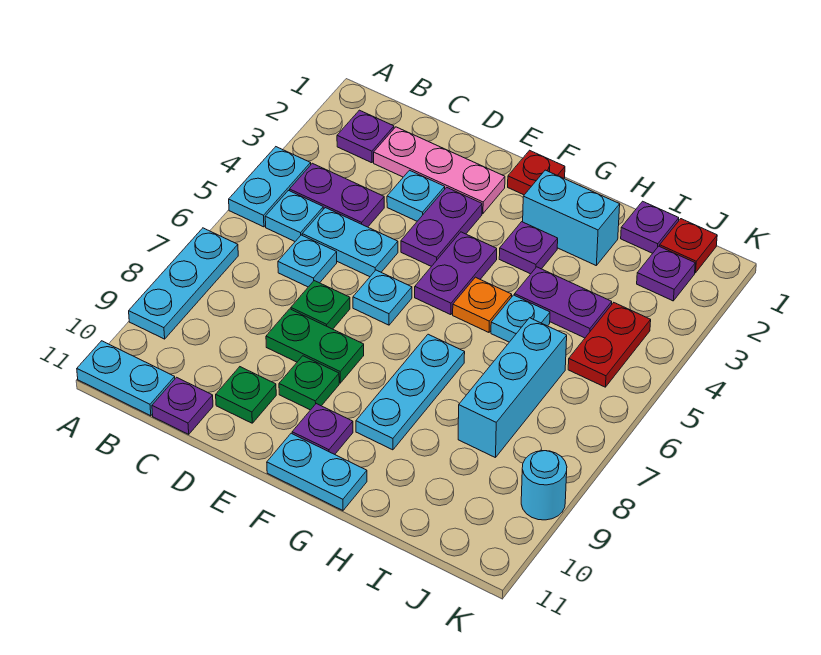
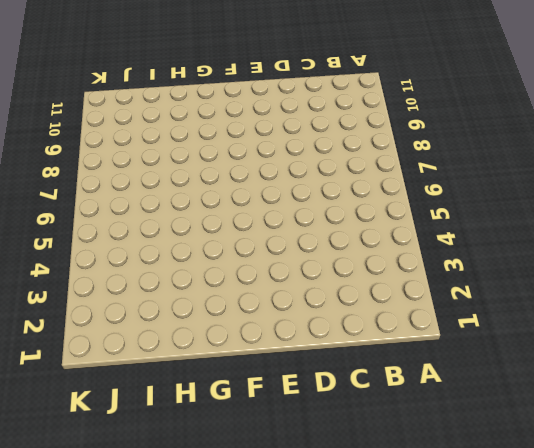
none -> cyan 1x2 plate [229,147,311,227]
none -> cyan 1x3 plate [129,228,238,339]
none -> cyan 1x2 plate [77,341,175,416]
none -> purple 1x1 plate [337,110,394,163]

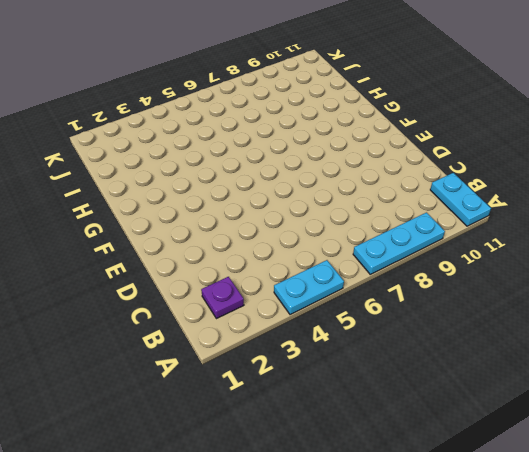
none -> purple 1x2 plate [290,163,384,227]
none -> cyan 1x1 plate [265,190,323,241]
none -> pink 1x3 plate [374,127,505,214]
none -> cyan 1x2 plate [302,208,398,277]

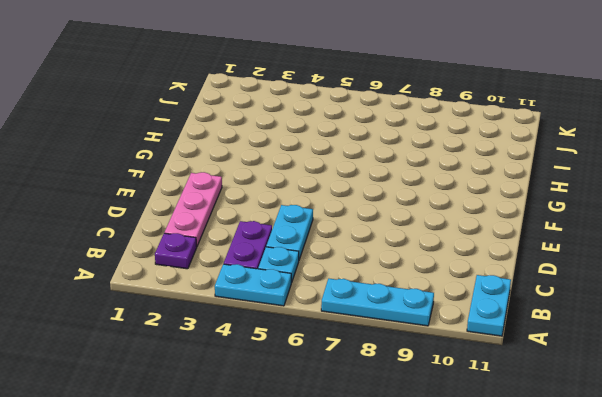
none -> cyan 1x1 plate [278,235,337,287]
none -> purple 1x1 plate [152,377,213,434]
none -> cyan 1x1 plate [387,170,445,221]
none -> green 1x1 plate [291,281,350,329]

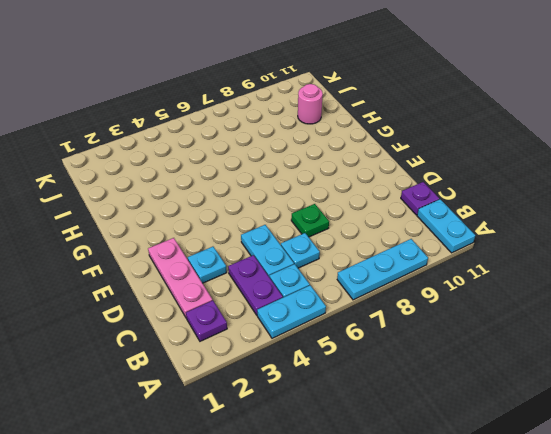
pink 1x1 round brick [298,84,323,124] -> none
none -> green 1x2 plate [266,309,364,383]
none -> green 1x1 plate [216,367,276,423]
none -> purple 1x2 plate [401,187,482,266]
none -> cyan 1x1 plate [353,270,412,325]

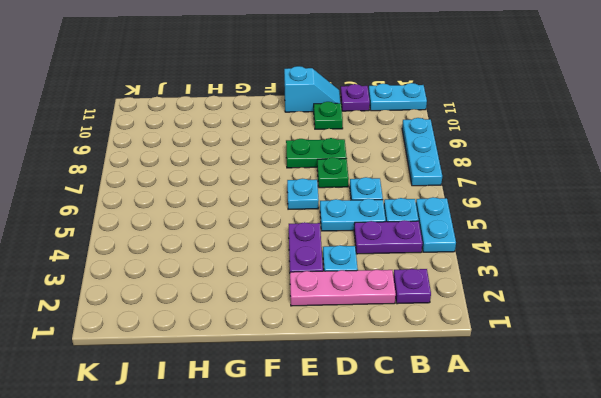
cyan 1x2 slope [284,66,341,112] -> none
none -> green 1x1 plate [279,356,339,410]
none -> red 1x1 plate [508,150,565,195]
none -> purple 1x2 plate [415,232,497,315]
none -> purple 1x1 plate [292,404,353,454]

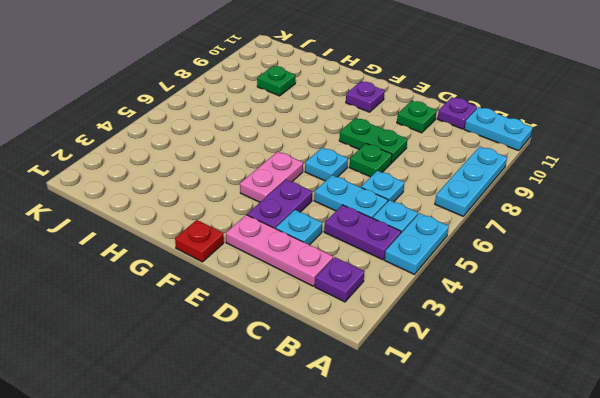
pink 1x2 plate [240,152,303,202] -> purple 1x2 plate [415,232,497,315]
green 1x1 plate [257,66,296,96] -> green 1x1 plate moved to [279,356,339,410]
none -> cyan 1x2 plate [267,433,367,510]
none -> cyan 1x2 brick [523,170,620,265]
none -> purple 1x1 plate [499,222,558,274]
none -> orange 1x1 plate [453,277,512,332]

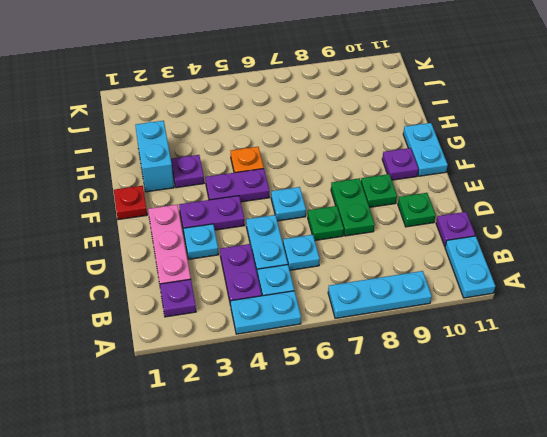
none -> cyan 1x3 plate [356,334,465,450]
none -> purple 1x2 plate [515,267,612,338]
none -> cyan 1x1 plate [491,295,550,342]
none -> purple 1x1 plate [621,201,679,253]

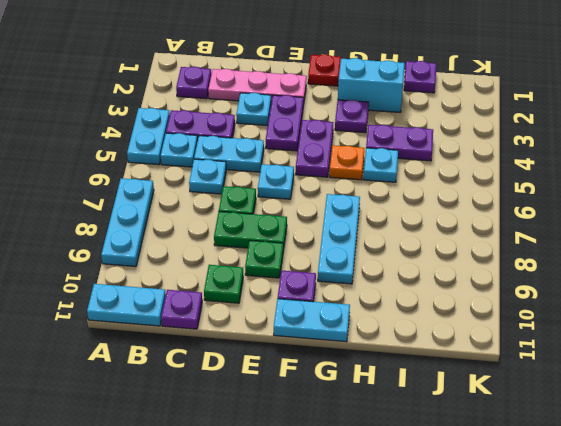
none -> cyan 1x3 brick [458,318,567,458]
none -> red 1x1 plate [660,219,717,273]
none -> purple 1x1 plate [637,246,695,301]
none -> red 1x2 plate [568,303,651,387]

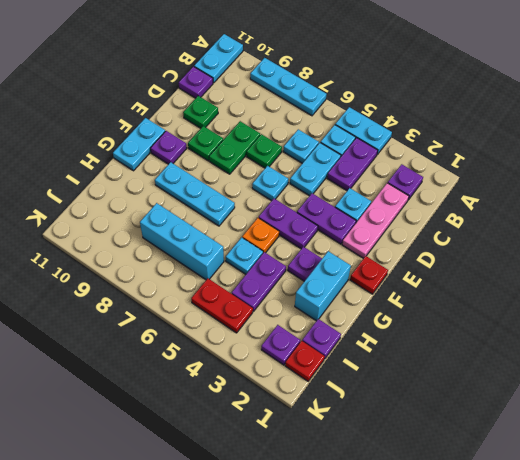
none -> cyan 1x1 round brick [521,451,567,520]

